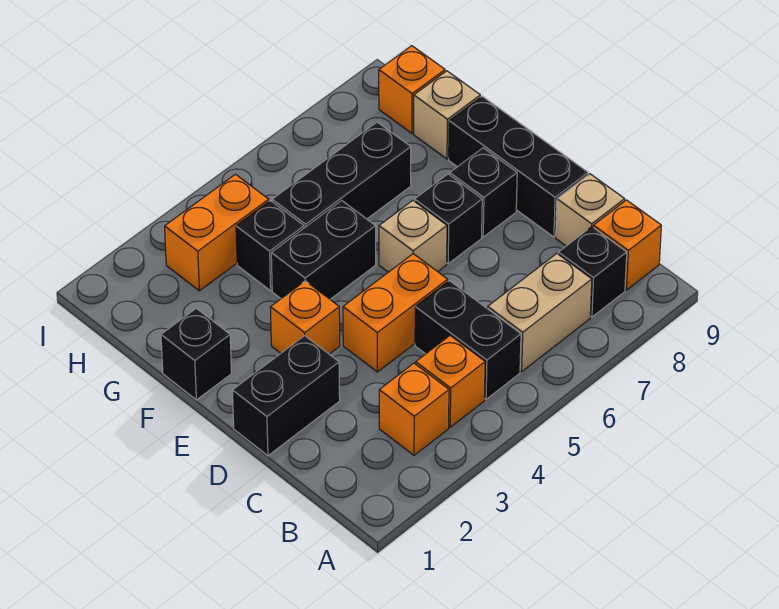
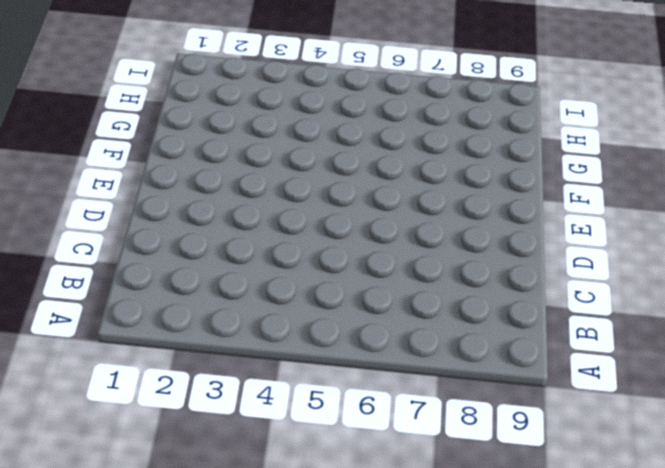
none -> orange 1x1 brick [379,363,449,455]
none -> orange 1x1 brick [416,336,485,427]
none -> black 1x2 brick [415,281,521,399]

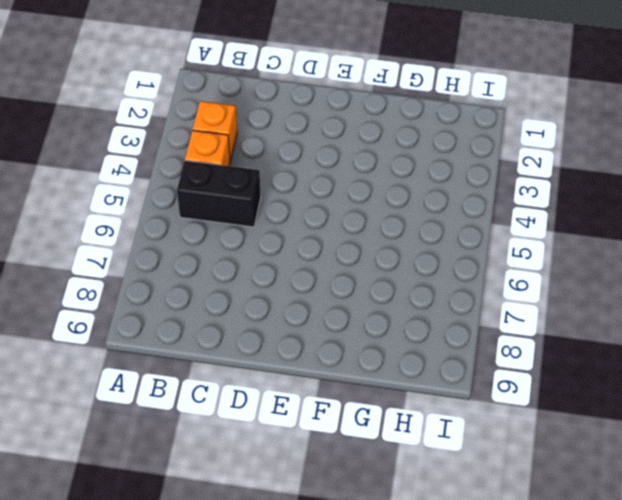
none -> tan 1x2 brick [488,254,592,372]
none -> black 1x1 brick [558,227,627,317]
none -> orange 1x1 brick [593,200,661,290]

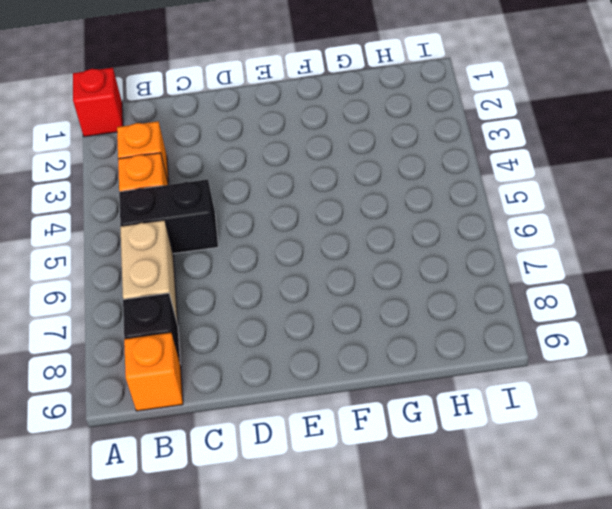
red 1x1 brick [73,68,123,137] -> none
none -> tan 1x1 brick [556,174,625,246]
none -> black 1x2 brick [233,336,340,456]
none -> orange 1x2 brick [343,254,448,372]

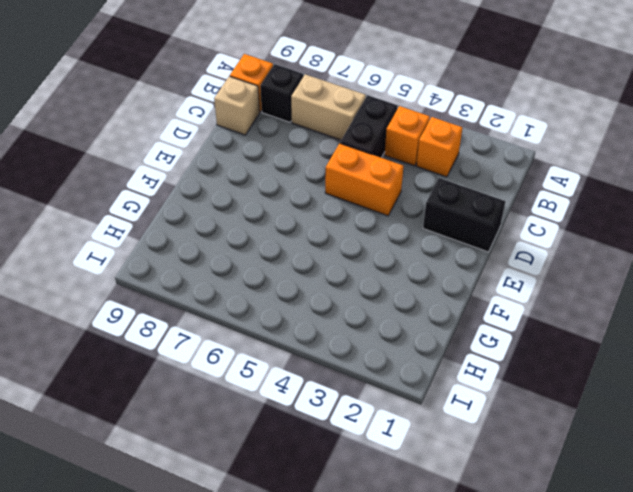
none -> black 1x3 brick [449,96,588,237]
none -> orange 1x1 brick [270,281,340,354]
none -> tan 1x1 brick [379,201,447,272]

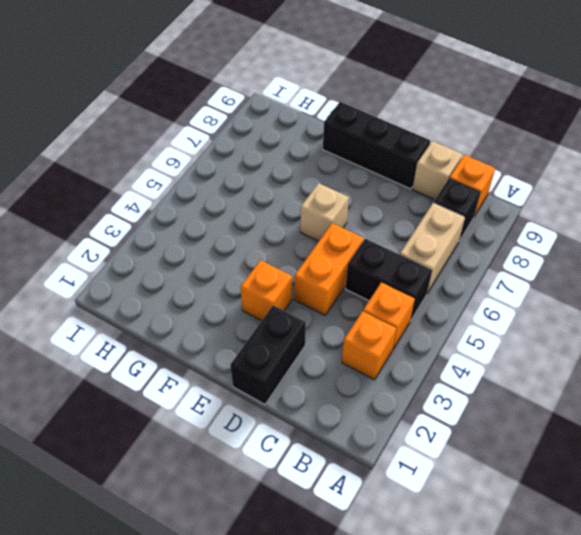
none -> black 1x1 brick [415,174,482,263]
none -> black 1x1 brick [450,148,517,237]
none -> black 1x1 brick [161,308,231,400]

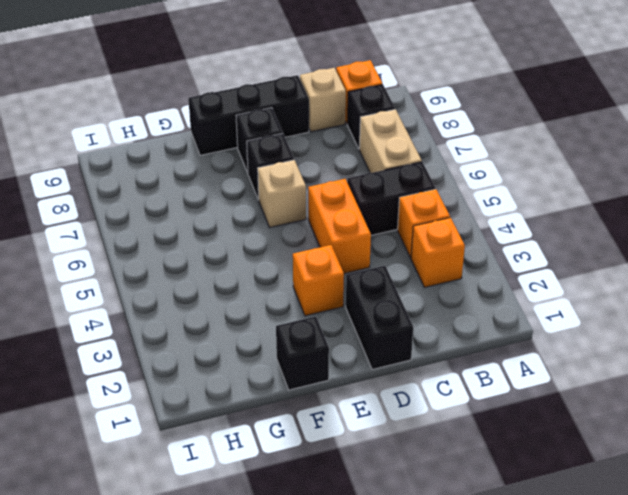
none -> black 1x2 brick [271,201,376,299]
none -> black 1x1 brick [236,201,304,291]
none -> black 1x3 brick [272,122,411,228]

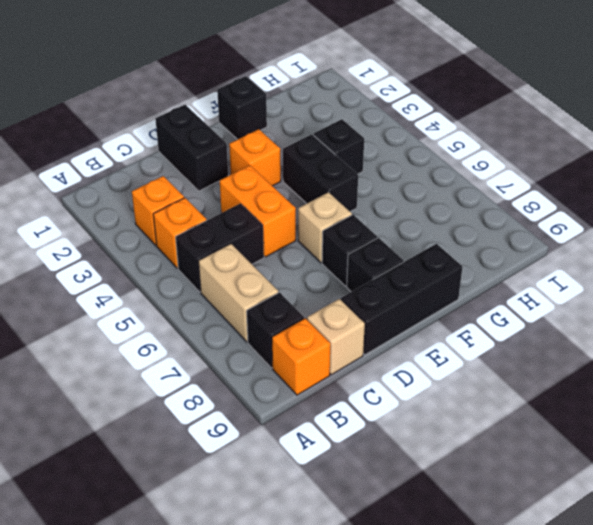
none -> black 1x3 brick [272,122,411,228]
none -> tan 1x1 brick [414,71,480,159]
none -> orange 1x2 brick [165,174,269,291]

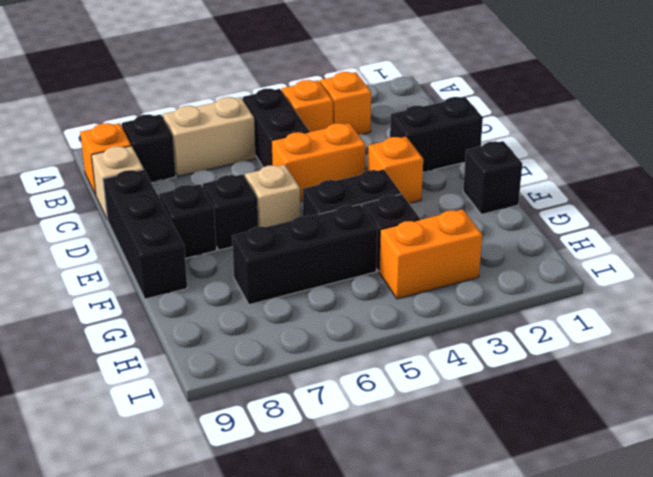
none -> tan 1x1 brick [414,71,480,159]
none -> orange 1x1 brick [379,46,445,133]

